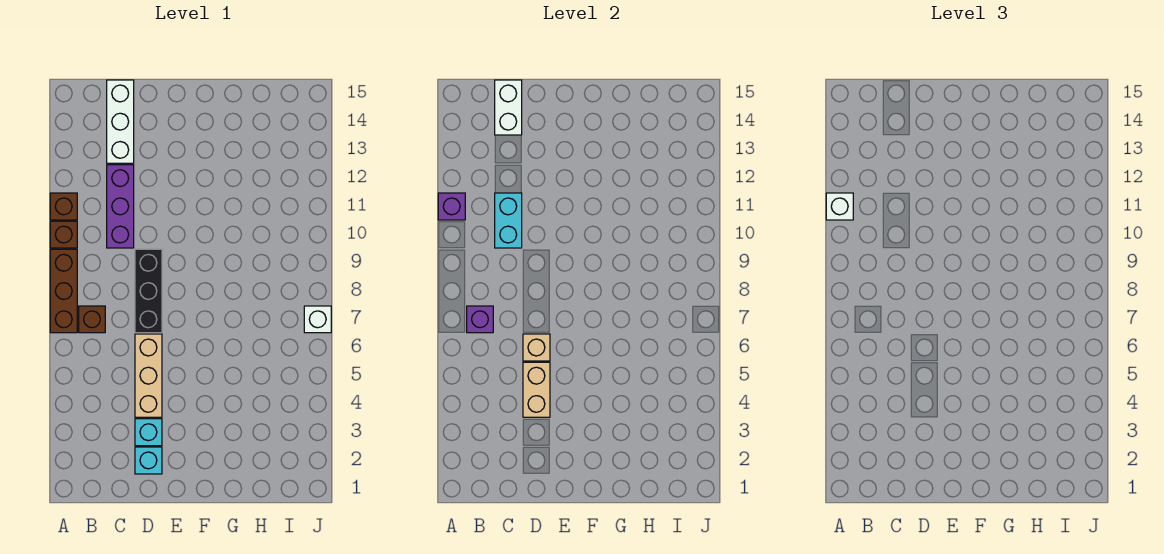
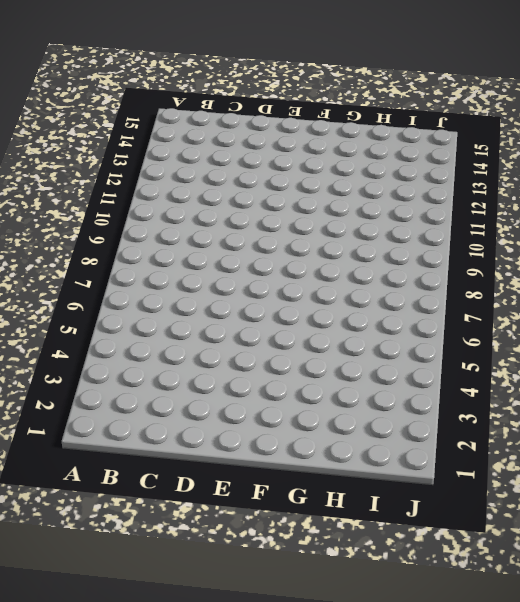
none -> brown 1x3 brick [50,249,77,333]
none -> brown 1x1 brick [50,221,77,248]
none -> brown 1x1 brick [50,193,77,220]

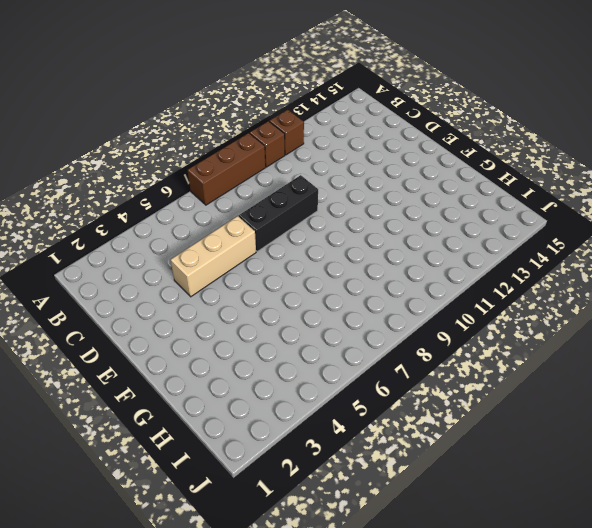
none -> brown 1x1 brick [79,306,105,333]
none -> purple 1x3 brick [107,165,134,248]
none -> white 1x3 brick [107,80,134,163]

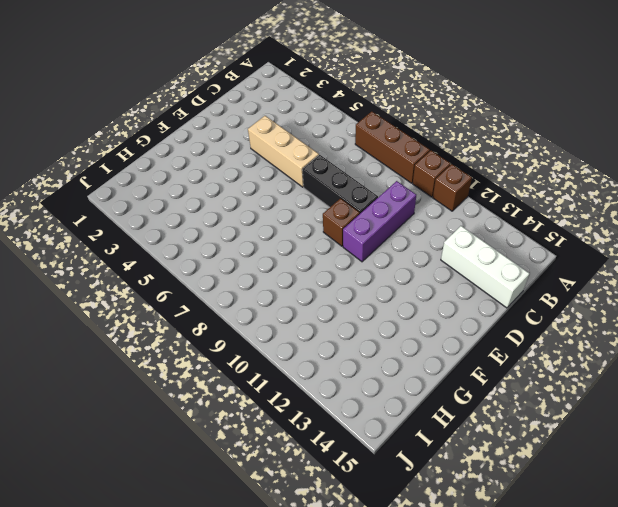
purple 1x3 brick [343,181,416,262] -> purple 1x3 brick turned to [107,165,134,248]
brown 1x1 brick [323,199,360,246] -> brown 1x1 brick moved to [79,306,105,333]
none -> cyan 1x1 brick [135,447,162,474]
none -> cyan 1x1 brick [135,419,162,446]
none -> white 1x1 brick [304,306,331,333]

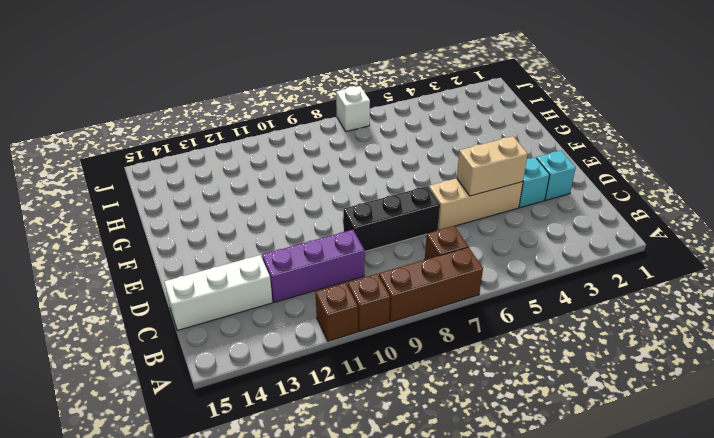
none -> purple 1x1 brick [438,193,465,220]
none -> purple 1x1 brick [467,306,493,333]
none -> cyan 1x2 brick [495,193,522,248]

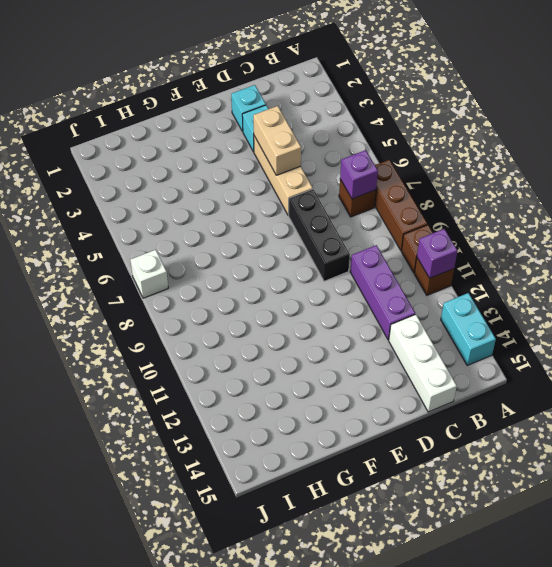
cyan 1x2 brick [441,293,496,365] -> cyan 1x2 brick moved to [495,193,522,248]
none -> white 1x2 brick [495,80,522,135]
none -> tan 1x1 brick [523,334,550,361]
none -> white 1x1 brick [826,193,853,220]

